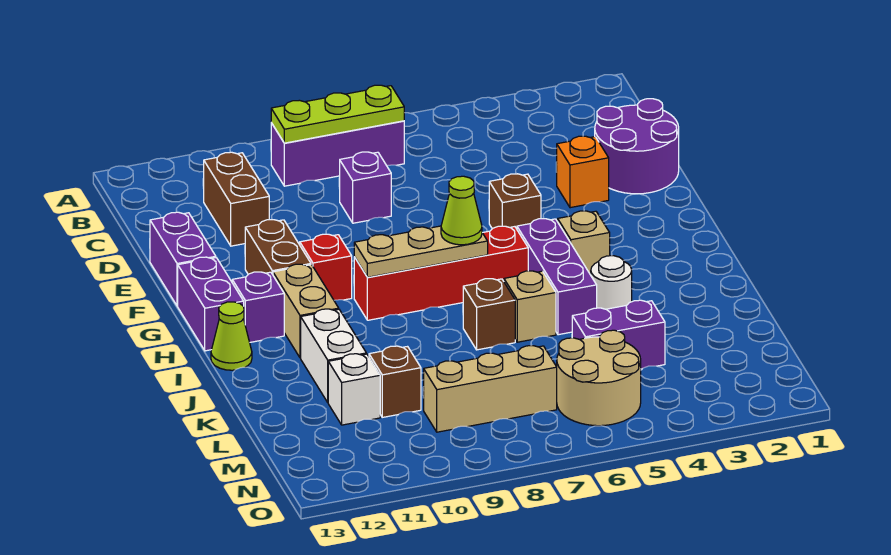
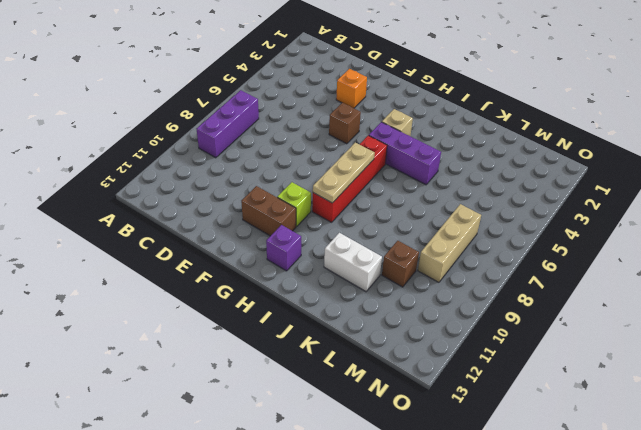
lime 1x1 brick [277,182,311,226] -> red 1x1 brick [300,234,352,300]
none -> brown 1x2 brick [203,152,269,246]
none -> purple 2x2 round brick [595,99,679,194]
none -> purple 1x1 brick [340,152,391,223]

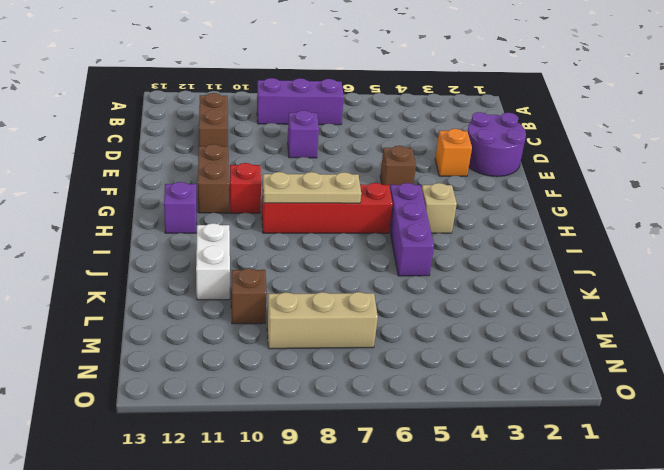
none -> purple 1x2 brick [150,212,216,306]
none -> purple 1x2 brick [178,257,244,351]
none -> tan 1x2 brick [273,264,339,358]

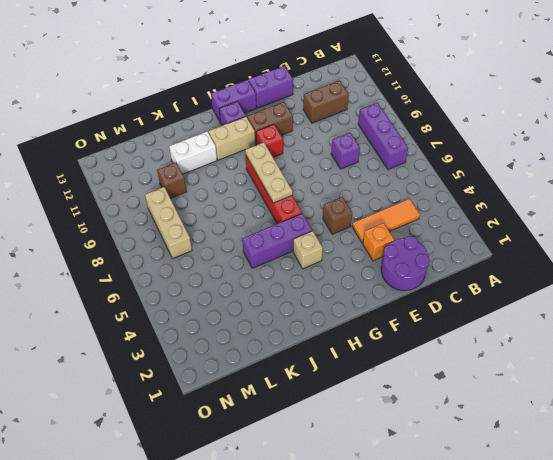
orange 1x3 tile [352,199,420,243] -> none
none -> lime 1x1 cone [211,302,252,370]
none -> white 1x1 round brick [591,256,632,309]
none -> tan 1x1 brick [504,271,556,342]

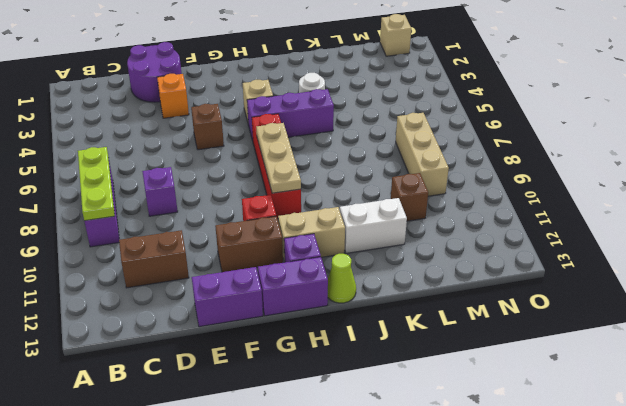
tan 1x1 brick [380,14,411,56] -> tan 1x1 brick moved to [504,271,556,342]
none -> brown 1x1 brick [463,279,515,350]
none -> purple 1x2 brick [572,300,665,369]
none -> white 1x1 brick [328,354,380,425]

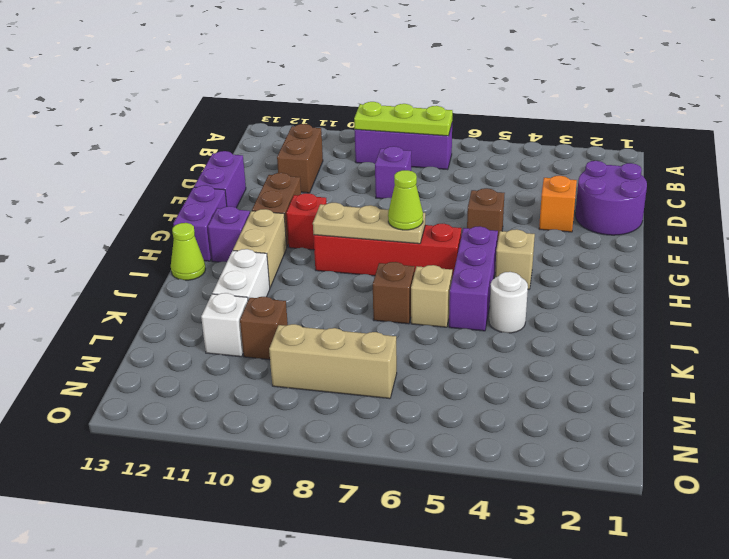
none -> purple 1x2 brick [572,300,665,369]
none -> tan 2x2 round brick [557,330,641,426]

